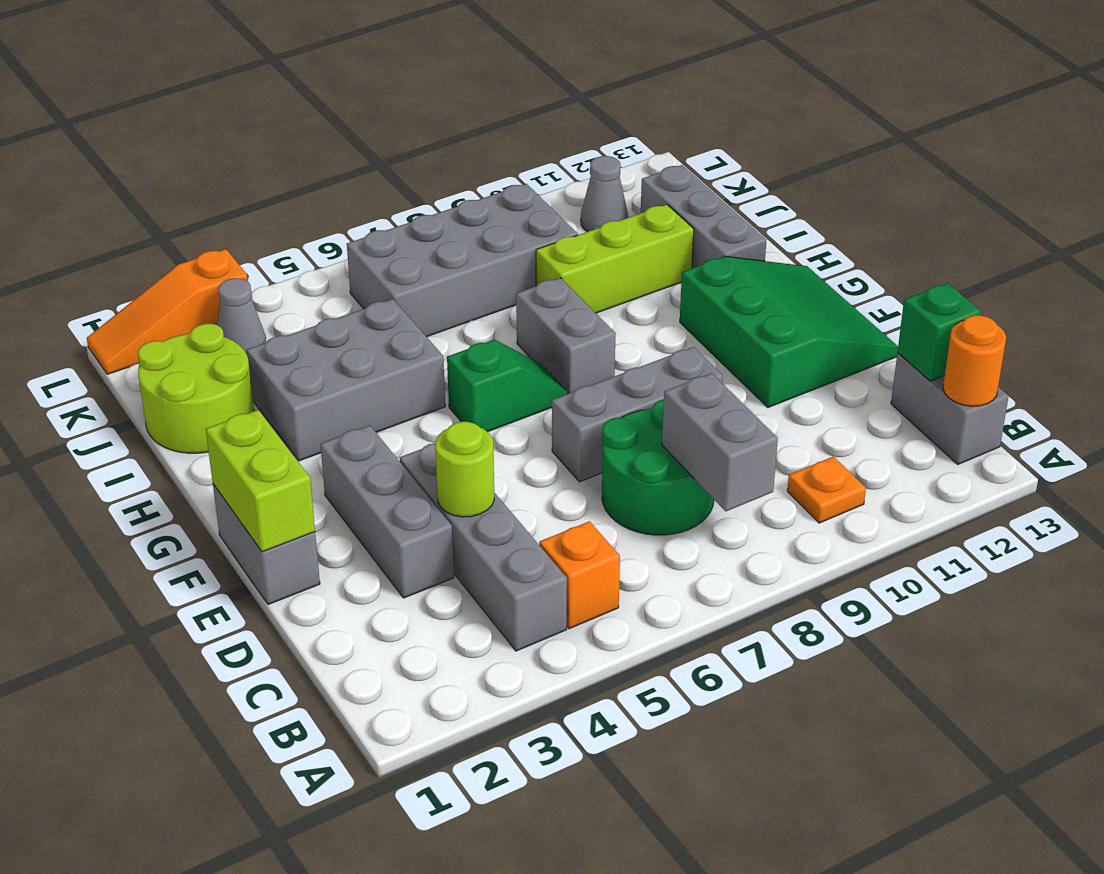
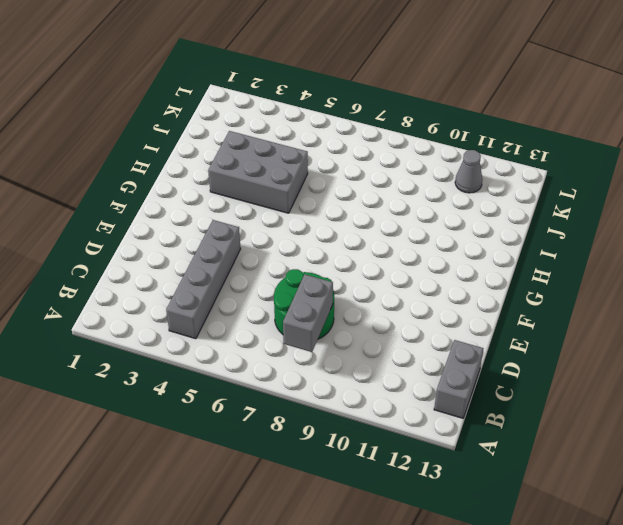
none -> orange 1x1 brick [539,521,620,629]
none -> orange 1x1 plate [787,456,866,523]
none -> grey 1x3 brick [320,426,454,598]

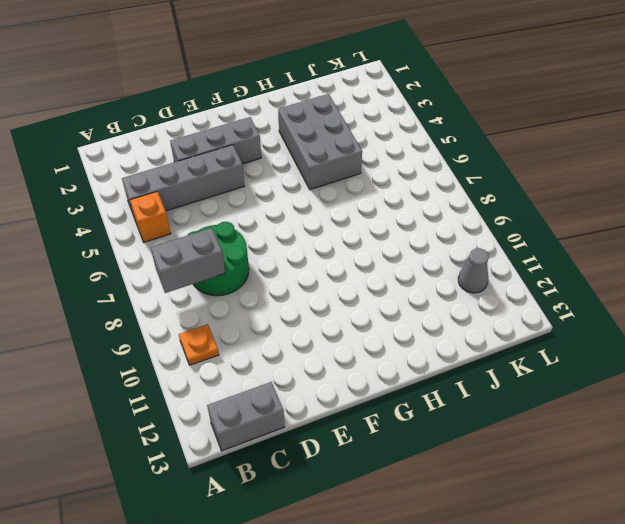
none -> grey 1x2 brick [213,484,320,605]
none -> grey 1x3 brick [552,347,723,482]
none -> green 3x3 slope [680,256,898,408]

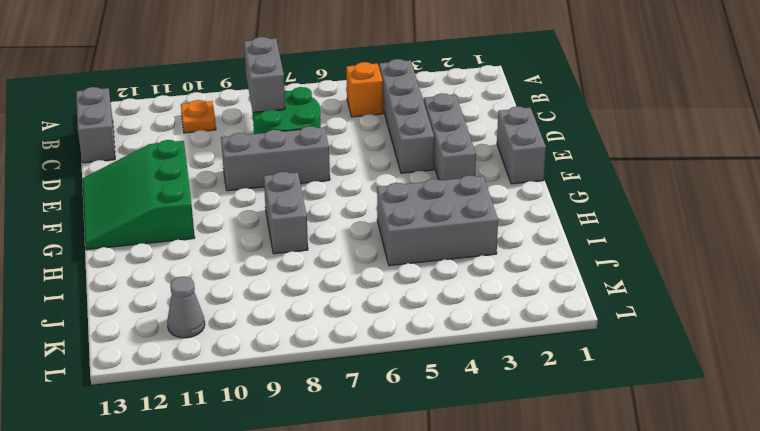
none -> green 1x2 slope [447,339,568,432]
none -> grey 1x3 brick [641,165,766,268]
none -> lime 2x2 round brick [138,324,254,453]

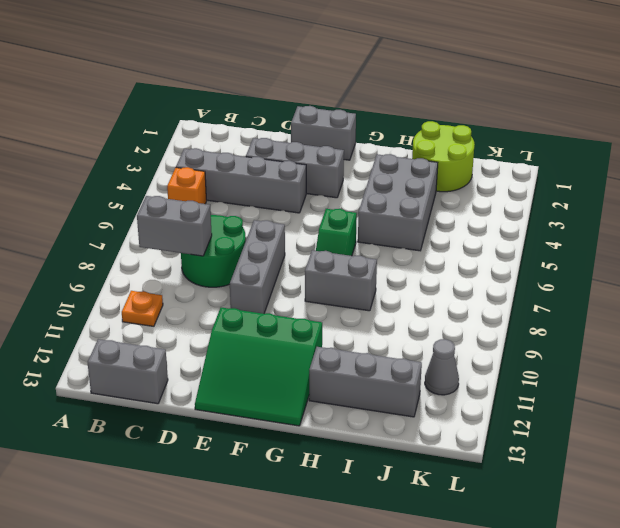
none -> lime 1x3 brick [536,205,694,313]
none -> grey 2x4 brick [347,184,578,337]
none -> grey 1x1 cone [217,278,266,354]

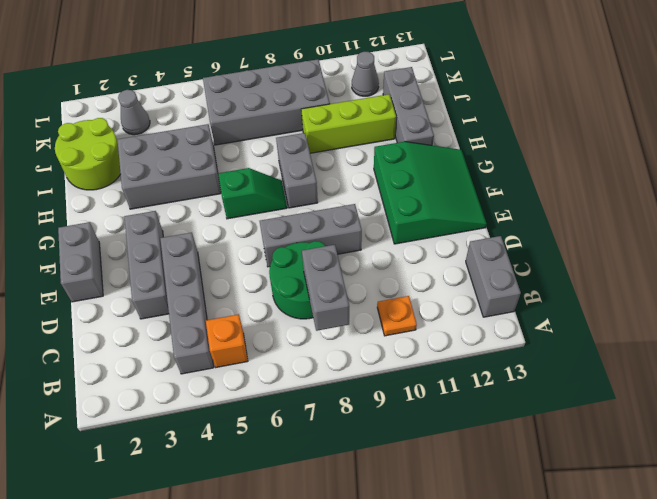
none -> orange 1x3 slope [87,249,248,374]
none -> orange 1x1 round brick [943,315,1006,406]
none -> green 1x1 brick [898,283,981,381]

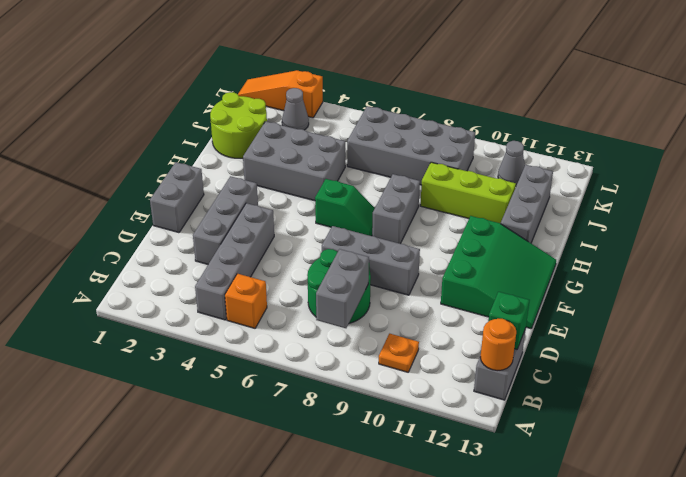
none -> lime 1x1 round brick [435,422,494,517]
none -> lime 1x2 brick [206,410,315,552]

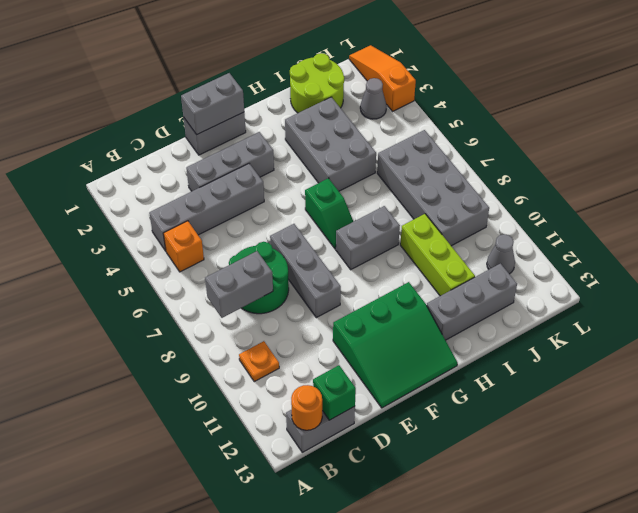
grey 1x2 brick [181,73,244,135] -> lime 1x2 brick [206,410,315,552]
none -> lime 1x1 round brick [435,422,494,517]

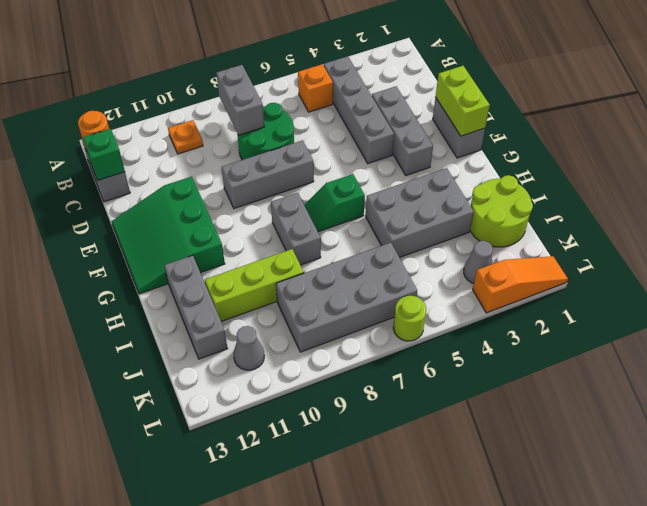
lime 1x1 round brick [393,296,426,341] -> lime 1x1 round brick moved to [435,422,494,517]

